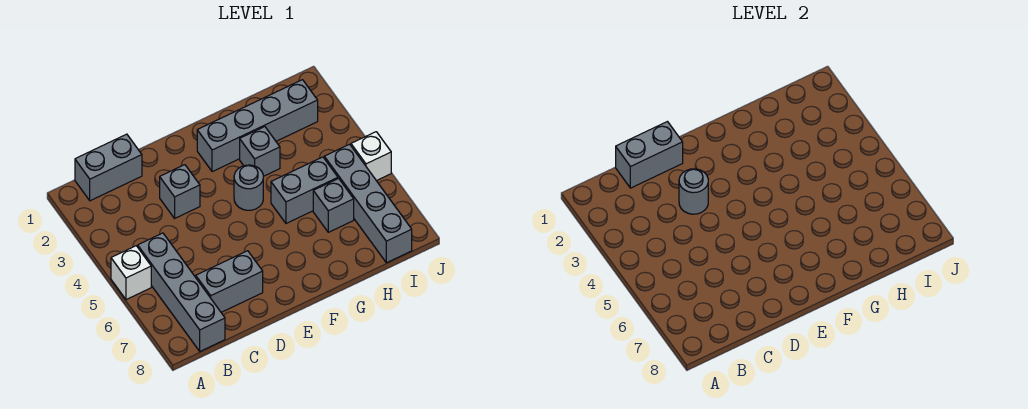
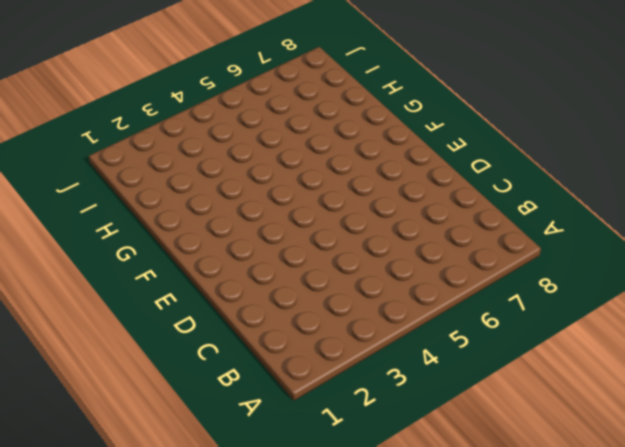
none -> white 1x1 brick [111,246,151,300]
none -> grey 1x2 brick [75,134,142,201]
none -> grey 1x4 brick [138,233,225,351]

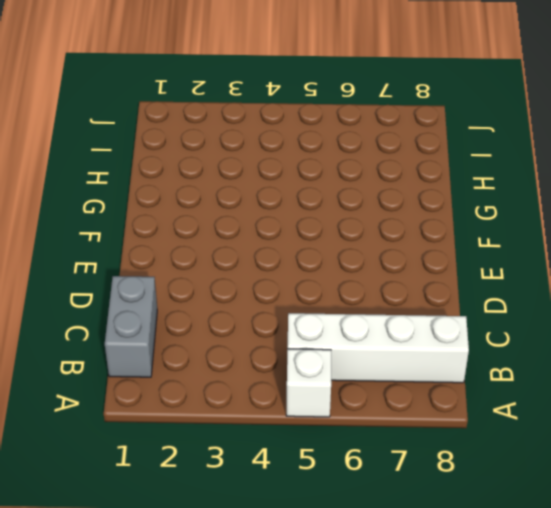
white 1x4 brick [288,313,469,383] -> grey 1x4 brick [138,233,225,351]
none -> grey 1x2 brick [196,251,263,312]
none -> grey 1x1 brick [160,165,200,218]
none -> grey 1x4 brick [197,80,318,172]

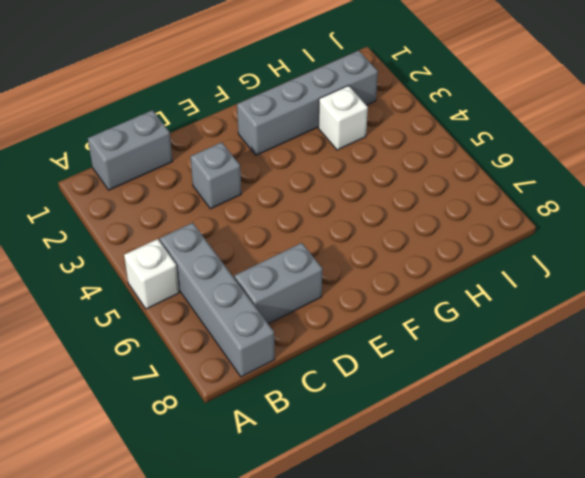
white 1x1 brick [319,86,368,150] -> white 1x1 brick moved to [351,132,391,181]
none -> grey 1x1 round brick [234,165,263,210]
none -> grey 1x1 brick [240,127,280,176]
none -> grey 1x2 brick [271,157,338,223]

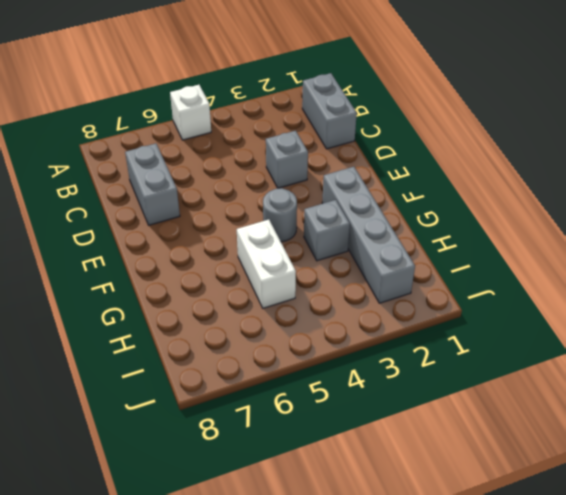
white 1x2 brick [237,220,296,308] -> grey 1x2 brick [271,157,338,223]
none -> grey 1x4 brick [138,233,225,351]
none -> grey 1x1 brick [313,178,354,232]
none -> grey 1x4 brick [324,144,412,263]

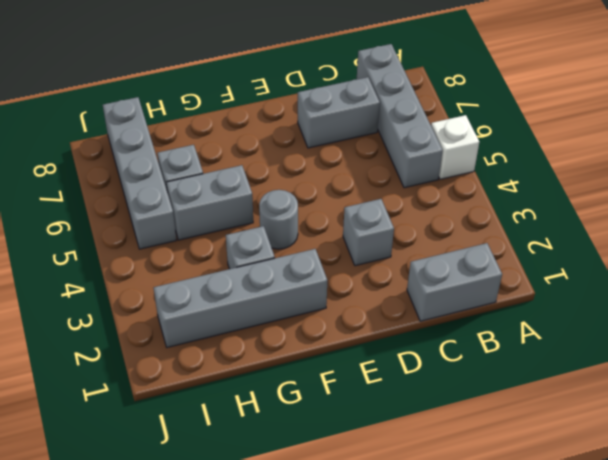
none -> white 1x1 brick [351,132,391,181]
none -> grey 1x2 brick [616,122,683,188]
none -> grey 1x1 round brick [679,169,708,214]

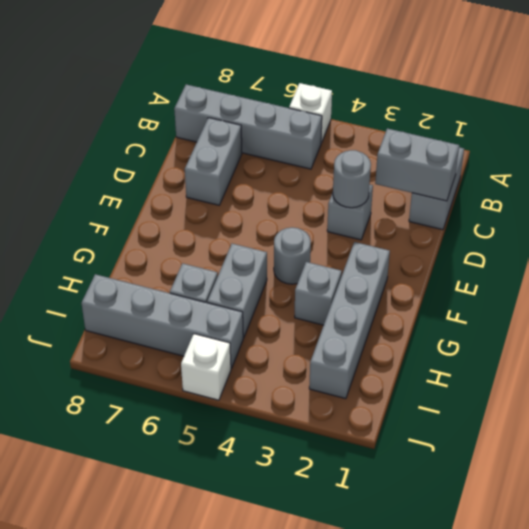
grey 1x2 brick [375,128,459,201] -> grey 1x2 brick turned to [616,122,683,188]

